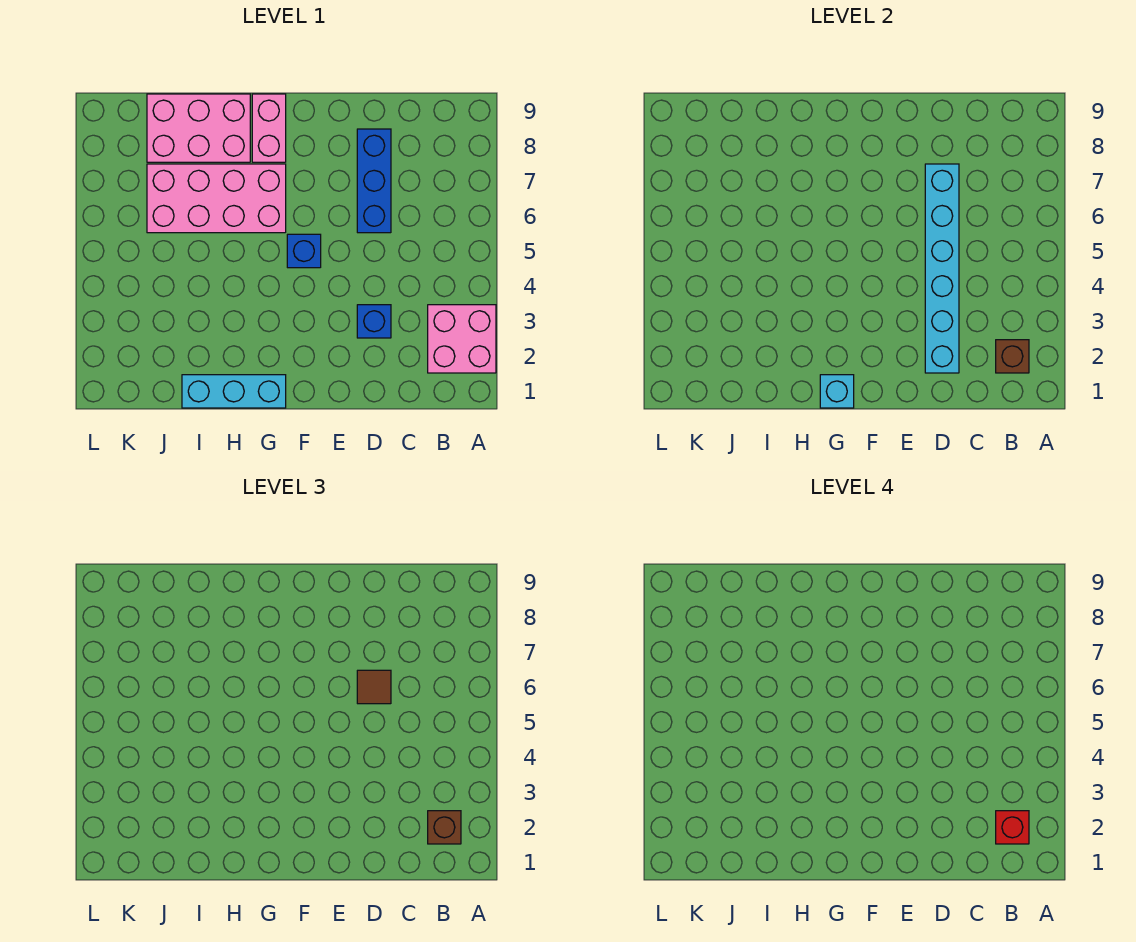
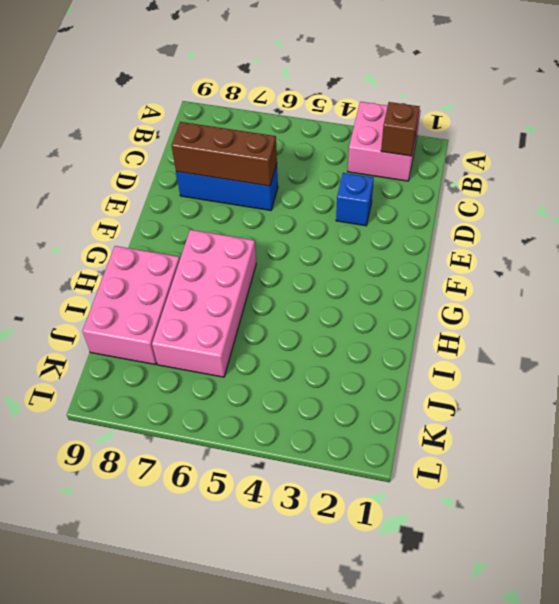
brown 1x3 brick [171,122,277,186] -> cyan 1x6 brick [925,164,959,373]
none -> blue 1x1 brick [287,234,321,268]
none -> cyan 1x3 brick [182,375,286,408]
none -> pink 1x2 brick [252,94,286,162]

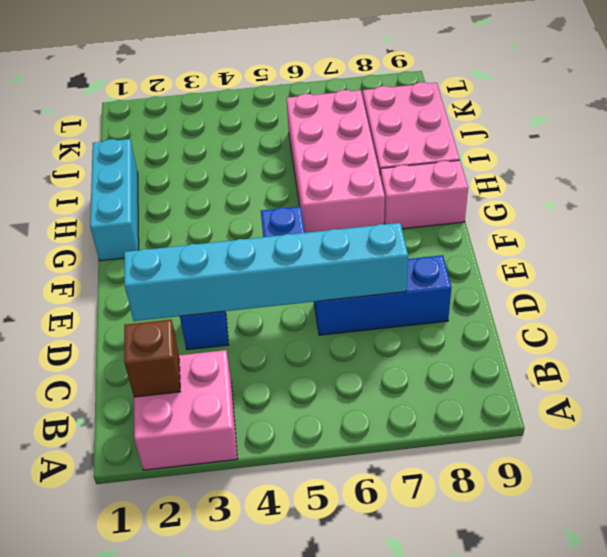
none -> cyan 1x1 brick [820,375,854,408]
none -> brown 1x1 brick [428,811,461,844]
none -> brown 1x1 tile [357,670,391,704]

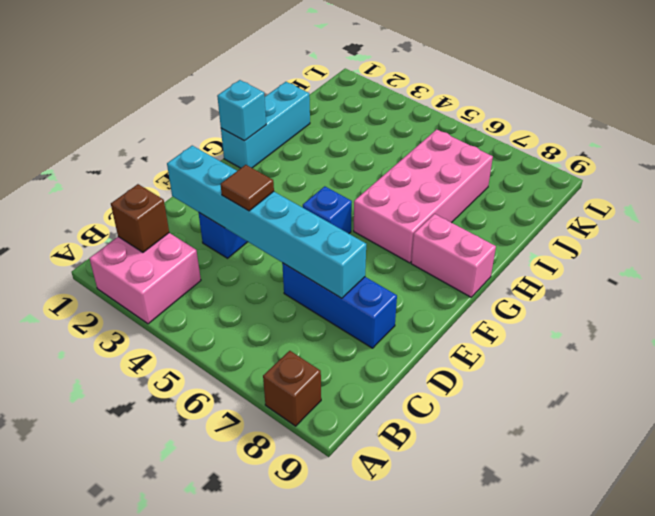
brown 1x1 brick [263,351,321,426] -> brown 1x1 brick moved to [428,811,461,844]
brown 1x1 tile [220,165,274,211] -> brown 1x1 tile moved to [357,670,391,704]
none -> pink 2x3 brick [147,94,250,162]
none -> red 1x1 brick [996,811,1029,844]

